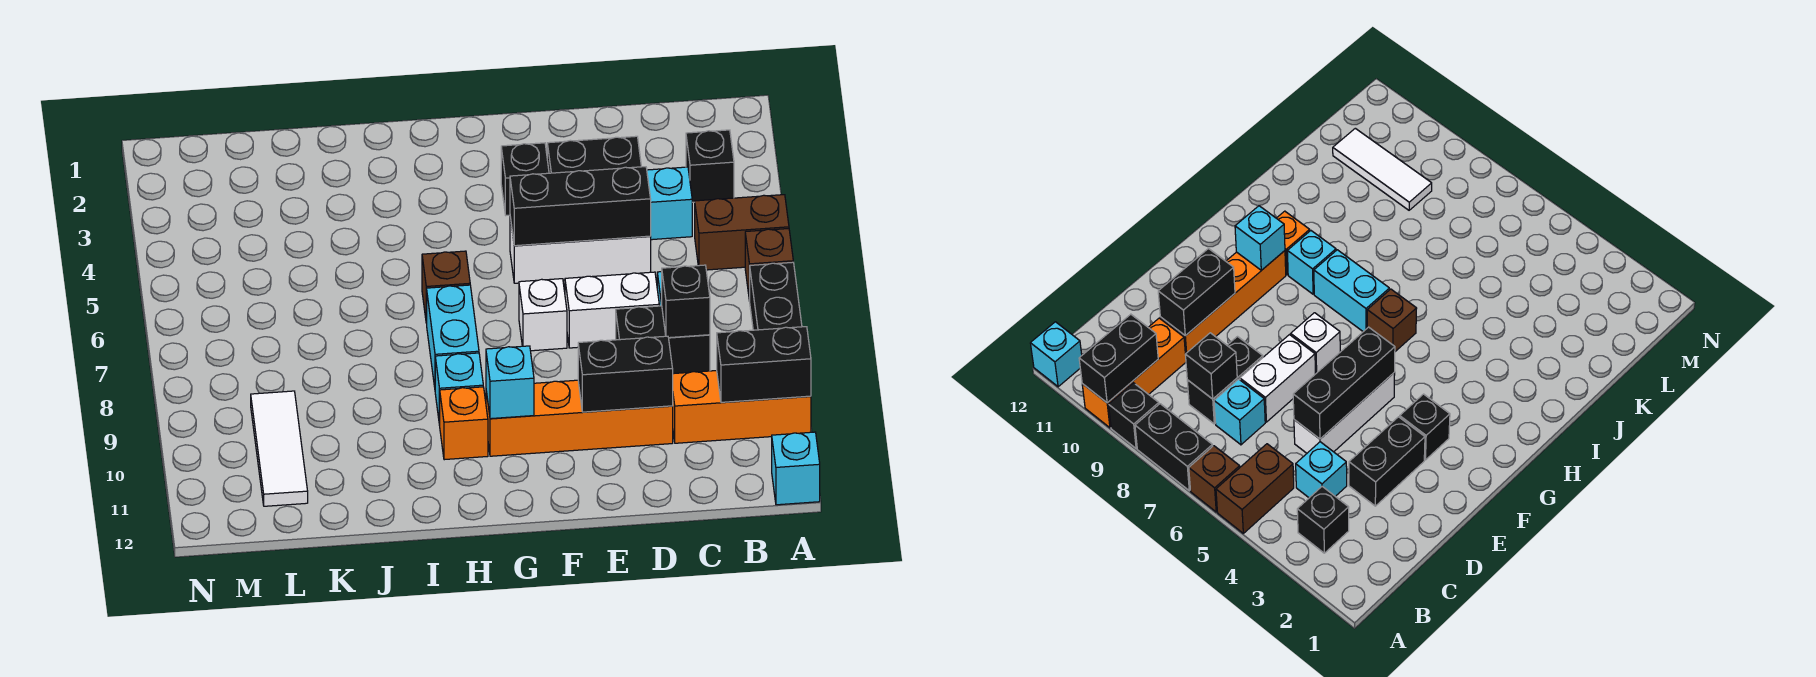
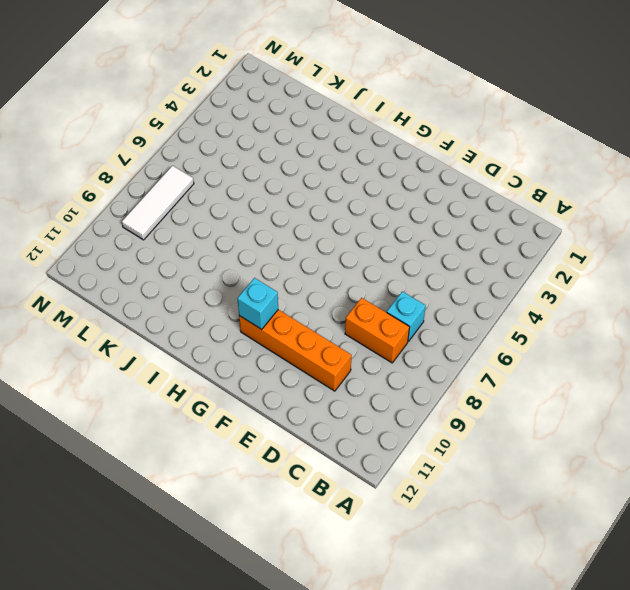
orange 1x2 brick [345,298,410,363] -> black 1x2 brick [616,306,710,374]
white 1x3 tile [122,166,194,240] -> white 1x3 tile moved to [251,391,308,506]
none -> brown 1x2 brick [695,195,789,270]
none -> brown 1x1 brick [745,229,793,301]
none -> black 1x2 brick [750,262,802,330]

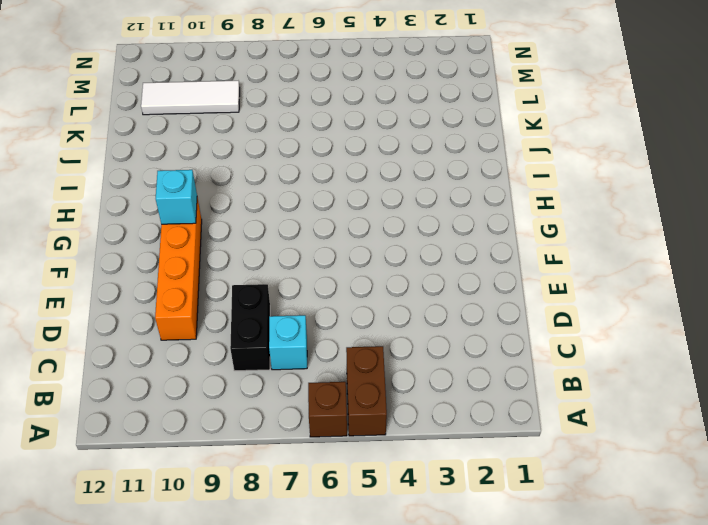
none -> black 1x2 brick [750,262,802,330]
none -> black 1x1 brick [1109,383,1159,449]
none -> orange 1x3 brick [673,371,811,443]

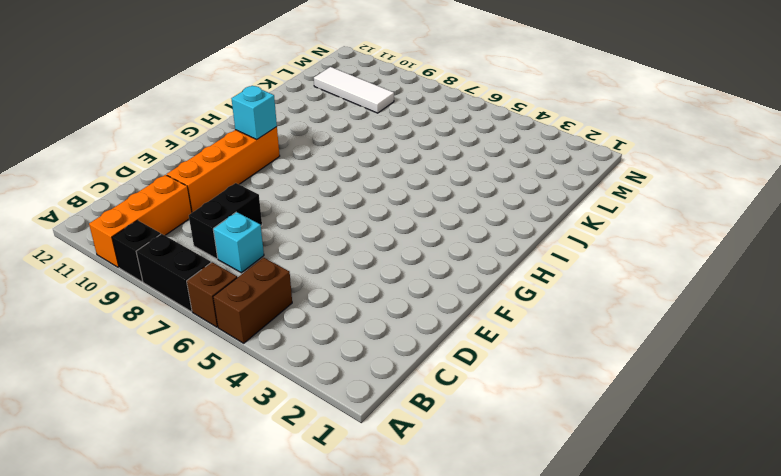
none -> cyan 1x1 brick [772,432,820,505]
none -> black 1x1 brick [686,130,734,202]
none -> cyan 1x1 brick [647,167,692,240]

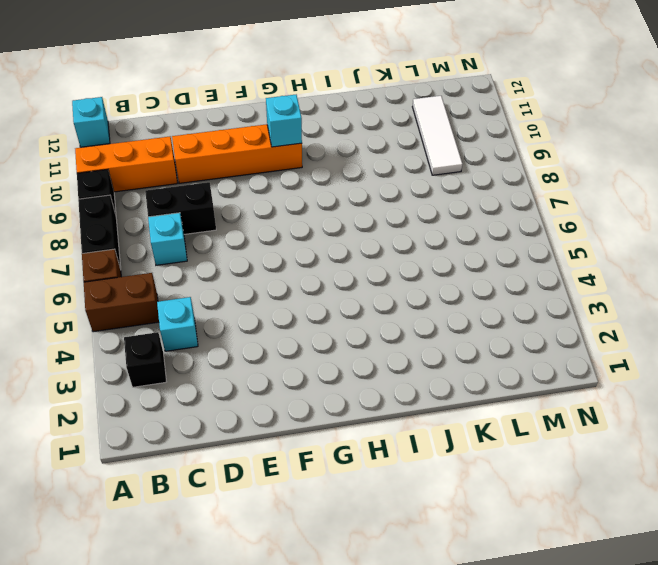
none -> black 1x2 brick [547,136,641,173]
none -> white 1x3 brick [510,217,651,283]
none -> white 1x2 brick [565,272,659,348]

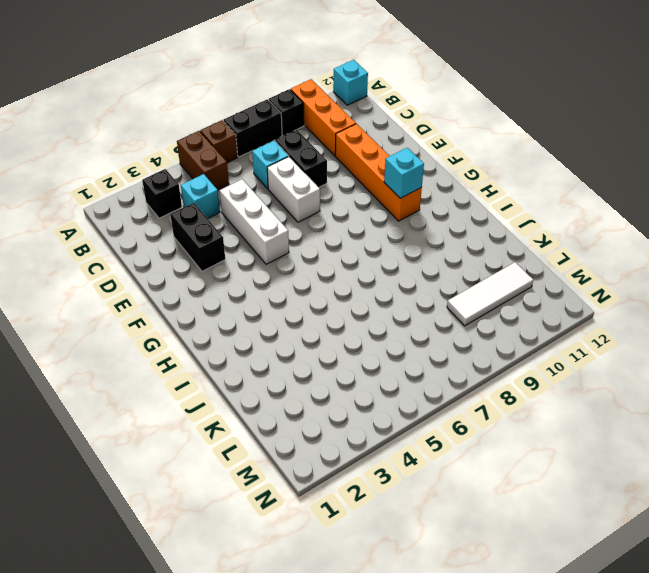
none -> black 1x1 brick [501,143,549,215]
none -> white 1x1 brick [519,279,567,351]
none -> brown 1x1 brick [422,251,470,323]

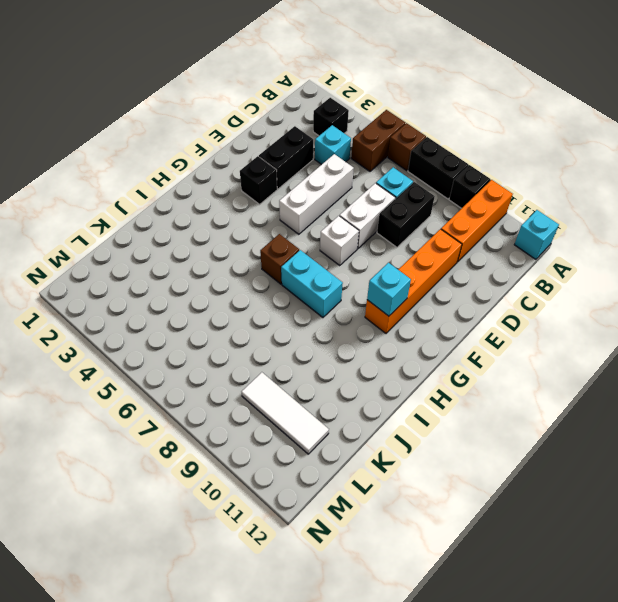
none -> cyan 1x1 brick [435,353,483,425]
none -> orange 1x1 brick [440,387,488,460]
none -> black 1x2 brick [717,327,811,402]

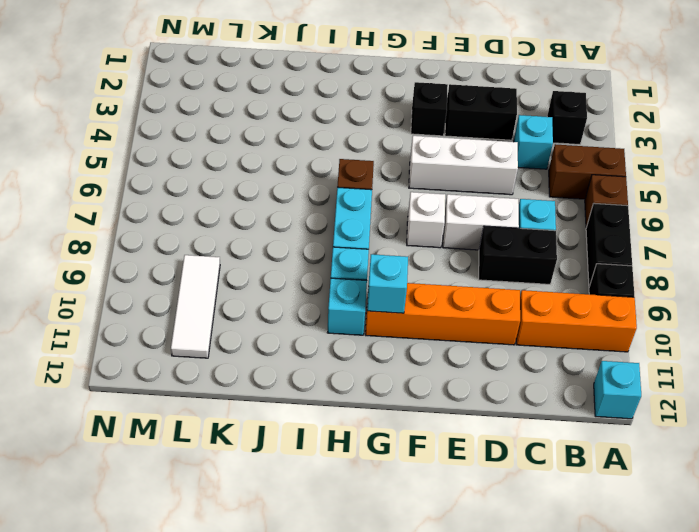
cyan 1x1 brick [327,278,367,335] -> orange 1x1 brick [440,387,488,460]
none -> black 1x2 brick [717,327,811,402]
none -> black 1x1 brick [662,265,710,338]
none -> black 1x3 brick [510,167,651,246]

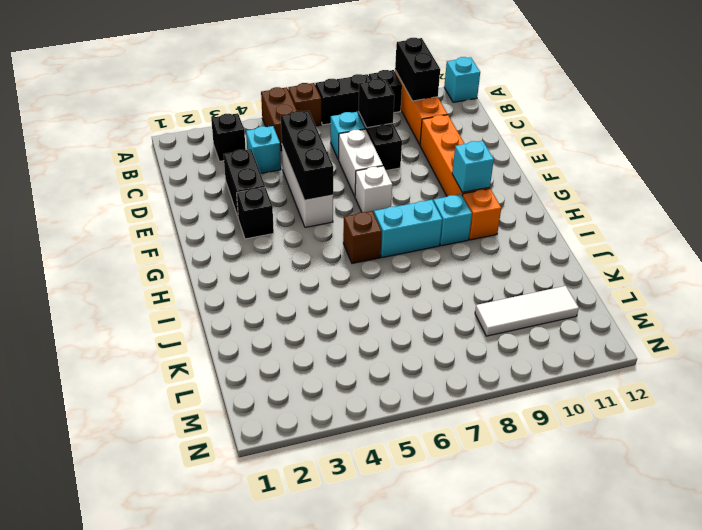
none -> black 1x2 brick [578,336,673,412]

